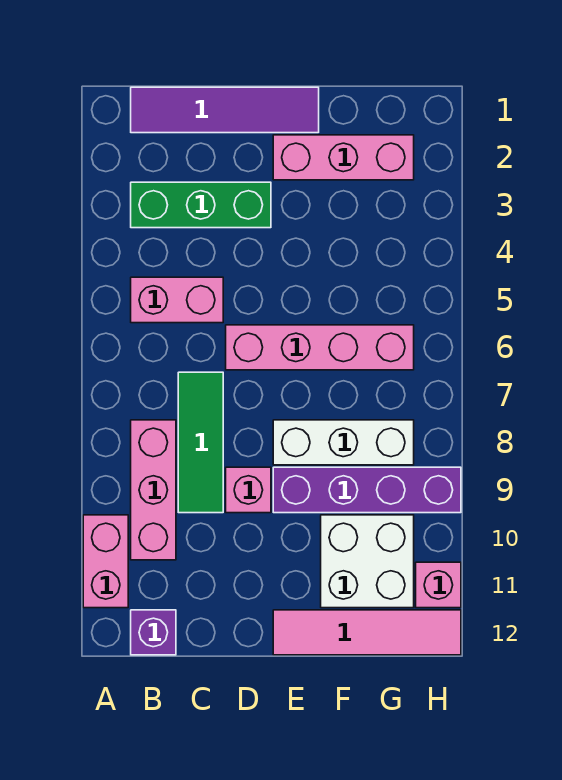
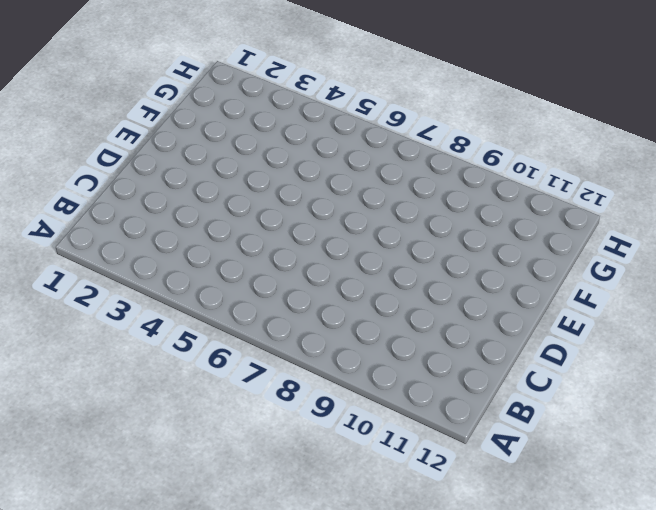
none -> pink 1x2 brick [83,515,128,608]
none -> purple 1x4 tile [131,87,319,133]
none -> green 1x3 brick [131,182,271,228]

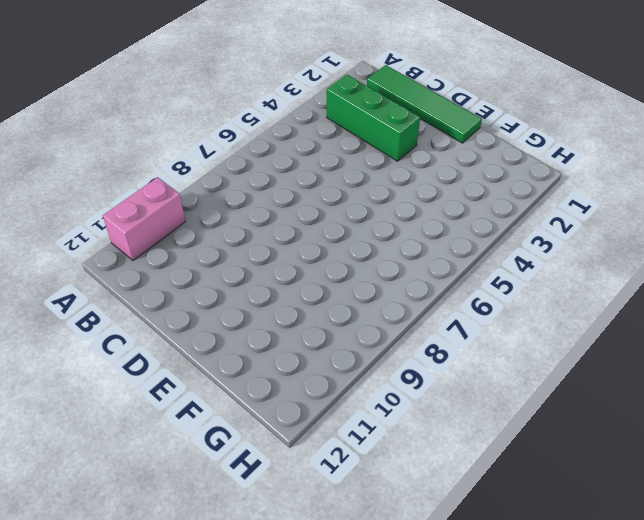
green 1x4 tile [367,65,482,143] -> purple 1x4 tile [131,87,319,133]
none -> pink 1x2 brick [131,277,223,323]
none -> pink 1x3 brick [131,420,176,560]
none -> purple 1x1 brick [131,610,176,655]

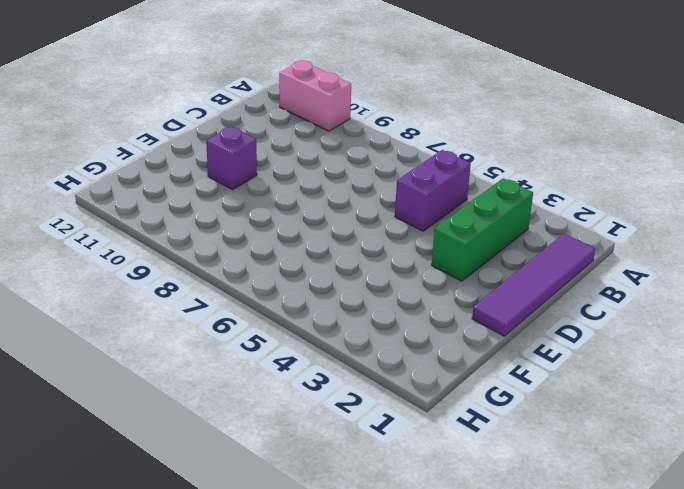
purple 1x2 brick [395,150,471,231] -> pink 1x2 brick [131,277,223,323]
purple 1x1 brick [206,126,257,189] -> purple 1x1 brick moved to [131,610,176,655]
none -> pink 1x3 brick [131,420,176,560]
none -> green 1x3 tile [178,372,223,513]
none -> pink 1x4 brick [226,325,414,370]

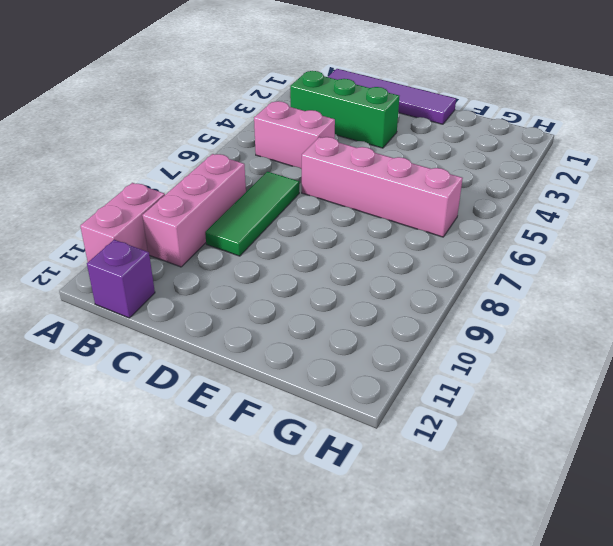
none -> pink 1x1 brick [226,467,271,513]
none -> pink 1x3 brick [273,135,414,180]
none -> white 1x3 brick [273,420,414,465]

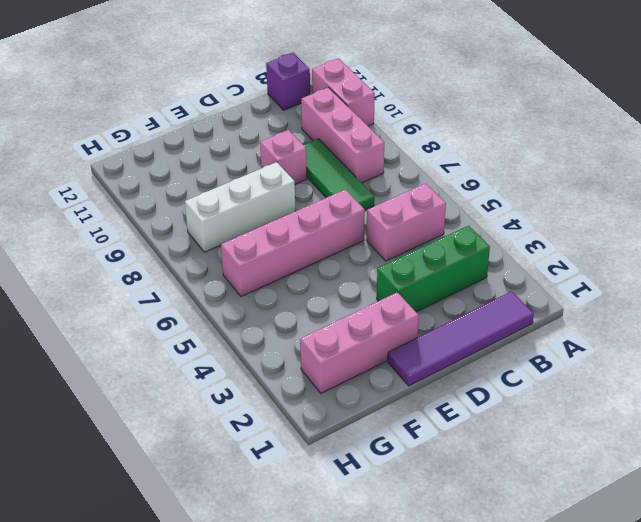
none -> purple 1x4 brick [273,467,461,513]
none -> pink 1x4 tile [273,610,461,655]
none -> white 2x2 brick [321,515,414,608]

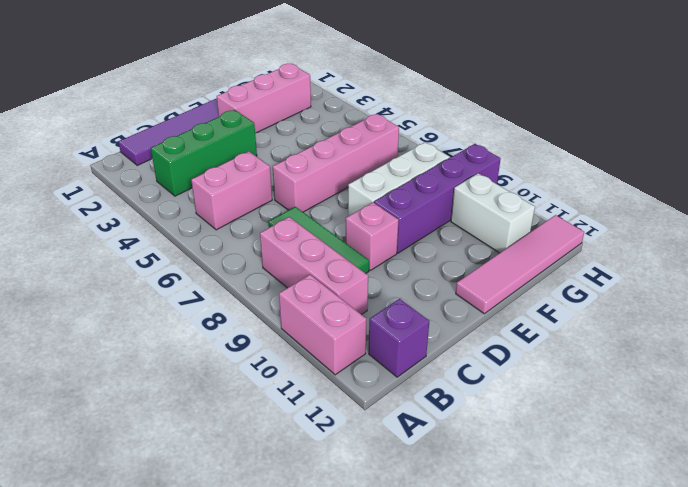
white 1x2 brick [451,173,535,253] -> white 2x2 brick [321,515,414,608]
none -> pink 1x1 brick [416,562,461,608]

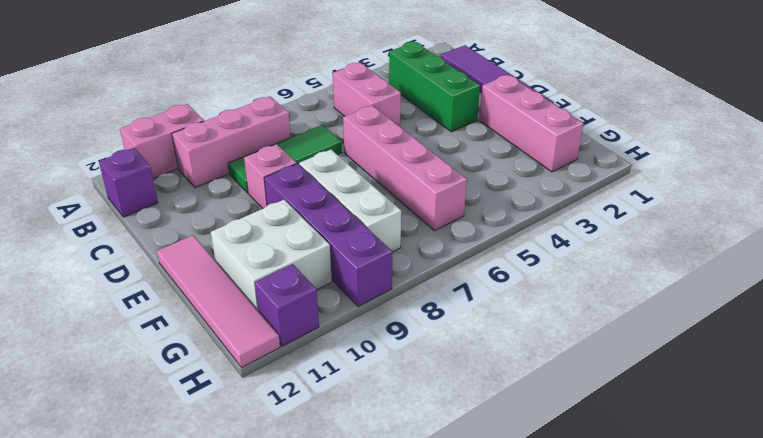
purple 1x1 brick [255,264,319,346] -> pink 1x1 brick [416,562,461,608]

